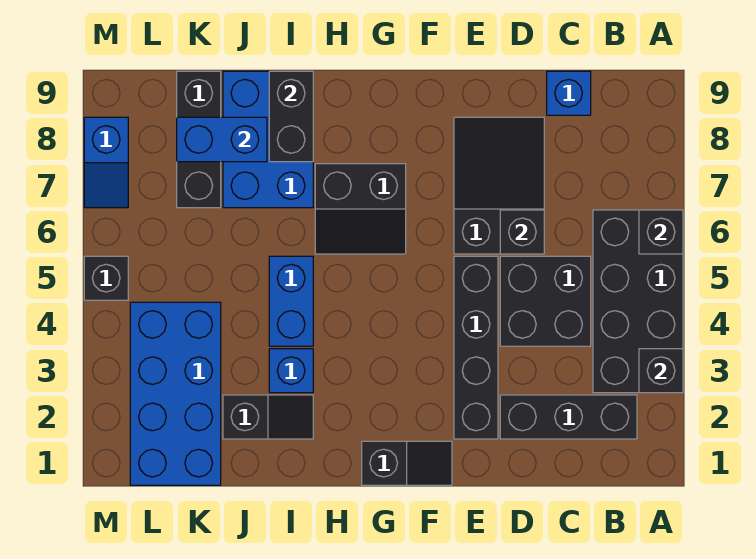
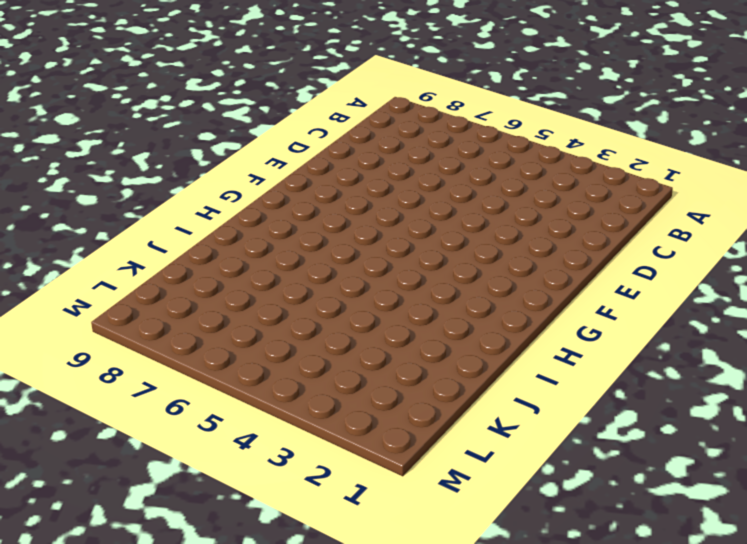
none -> black 2x4 brick [593,210,683,393]
none -> black 1x3 brick [500,395,637,439]
none -> black 2x2 brick [500,256,591,346]

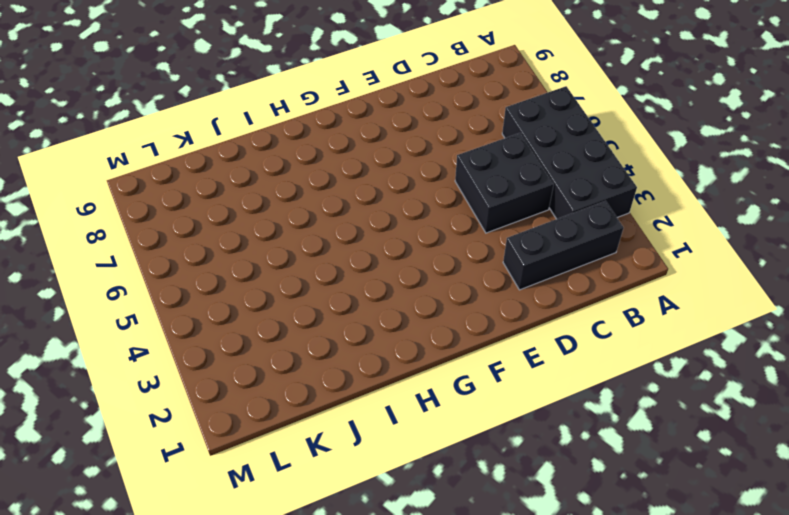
none -> blue 1x1 brick [547,71,591,115]
none -> black 2x3 slope [454,117,544,254]
none -> black 1x4 brick [454,256,498,439]

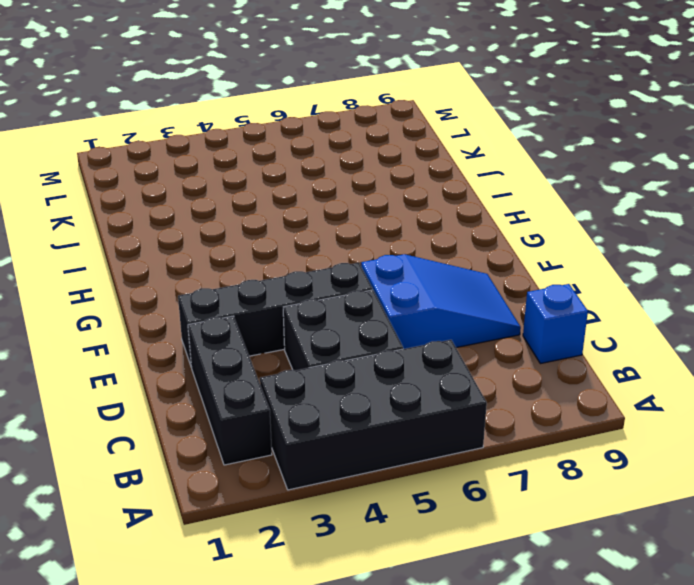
blue 2x3 slope [361,254,521,349] -> black 2x3 slope [454,117,544,254]
none -> black 1x2 slope [362,441,452,485]
none -> black 2x2 slope [315,164,406,254]
none -> black 1x2 slope [223,395,313,439]

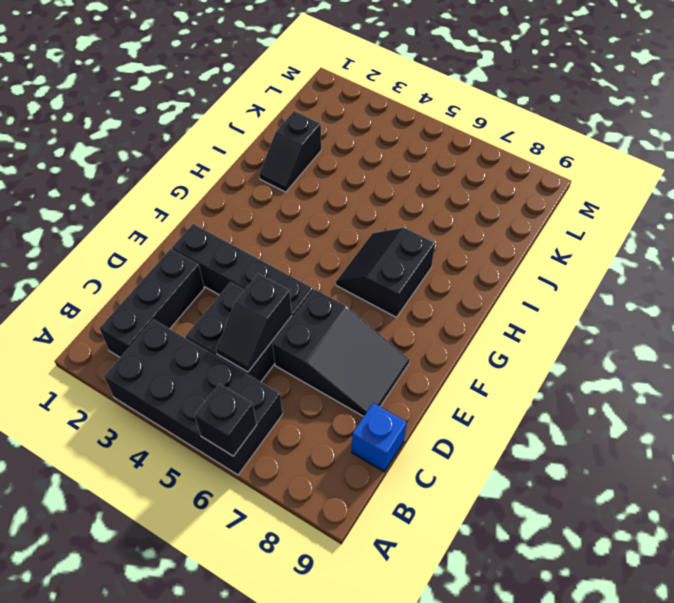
black 1x2 slope [216,273,292,372] -> black 1x2 slope moved to [362,441,452,485]
none -> blue 1x1 brick [269,349,313,393]
none -> blue 1x2 brick [269,256,313,346]
none -> blue 2x3 brick [223,71,313,208]

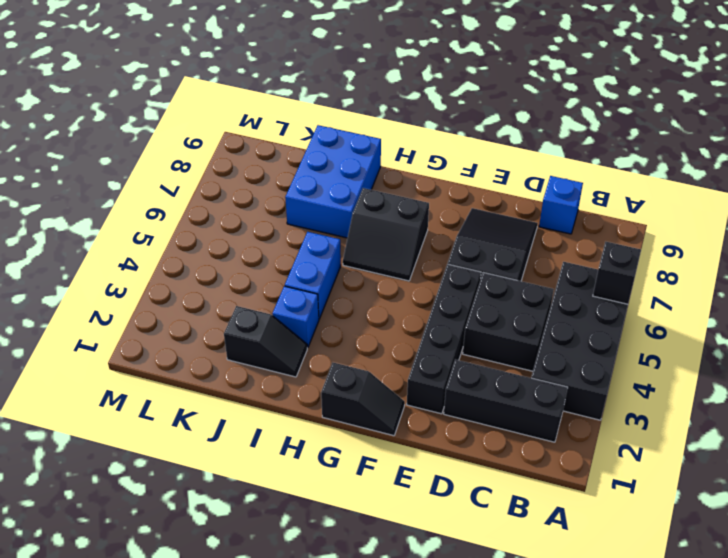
none -> blue 2x4 brick [130,302,221,485]
none -> black 1x3 brick [177,71,221,208]
none -> black 1x1 brick [84,256,128,300]

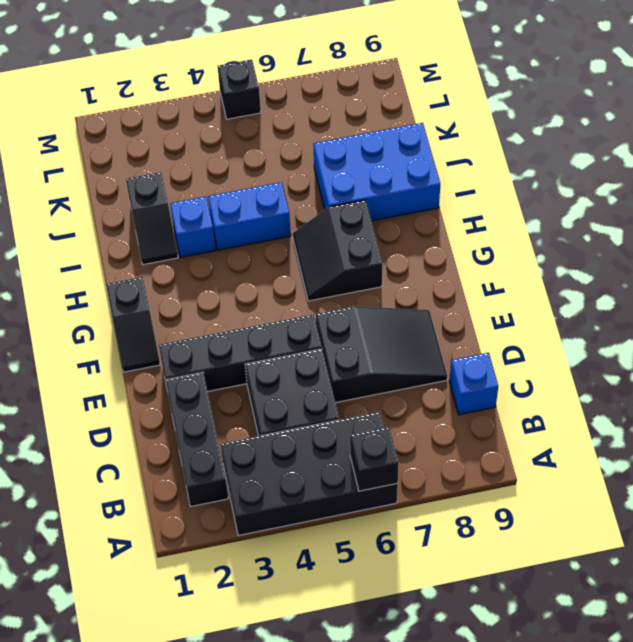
none -> blue 2x4 brick [130,302,221,485]
none -> black 1x3 brick [177,71,221,208]
none -> blue 1x2 slope [84,117,128,208]

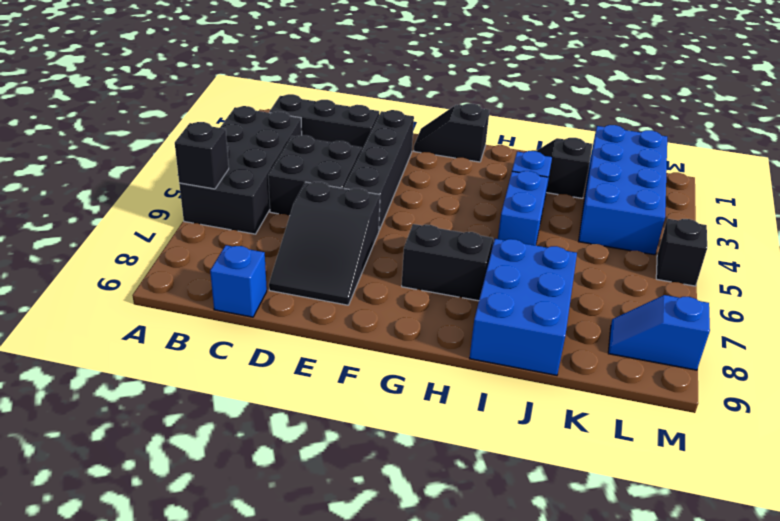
blue 1x2 slope [608,295,710,370] -> blue 1x2 slope turned to [84,117,128,208]
none -> black 1x3 brick [177,71,221,208]
none -> black 1x1 brick [639,349,683,393]
none -> black 1x1 brick [500,210,544,254]

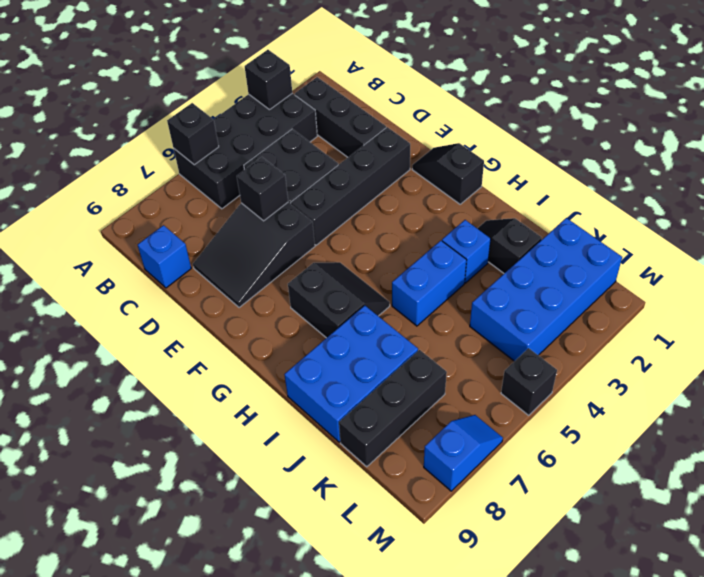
none -> black 1x2 brick [269,71,313,162]
none -> blue 1x2 brick [177,117,267,162]

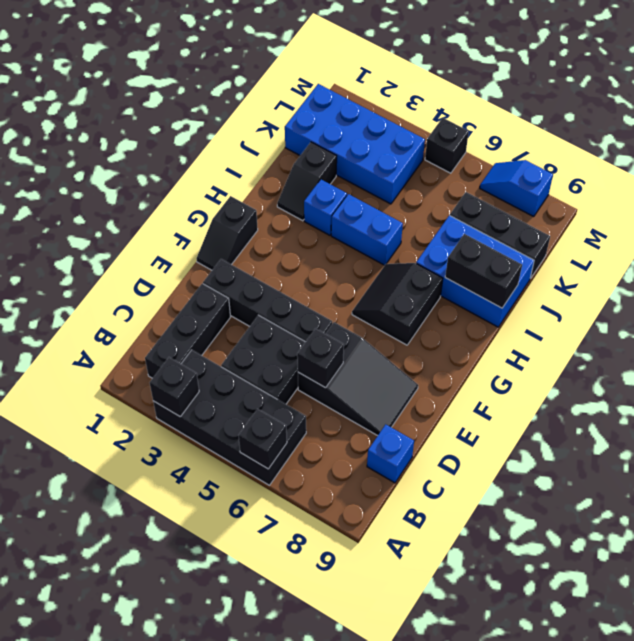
none -> blue 1x2 brick [177,117,267,162]

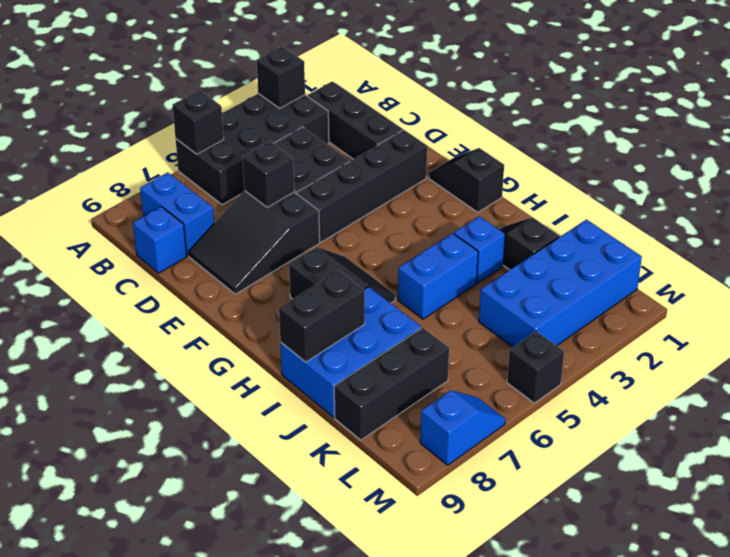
blue 1x2 brick [140,172,214,256] -> blue 1x2 brick moved to [177,117,267,162]

